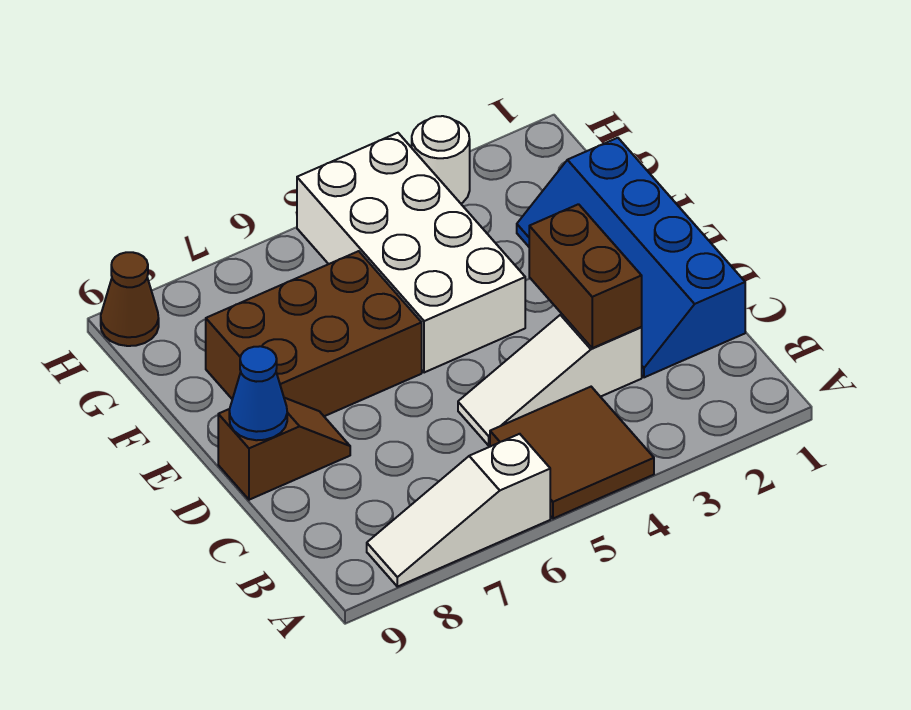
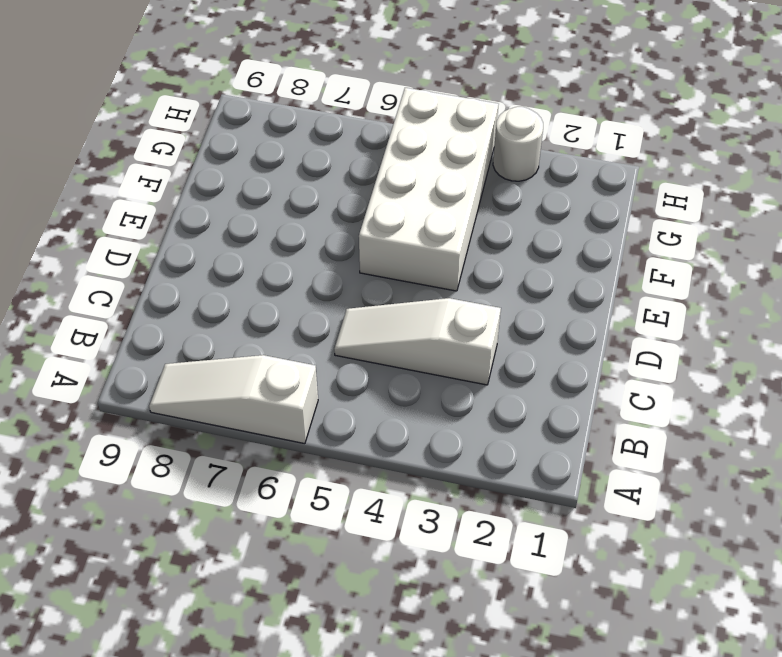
none -> brown 2x2 tile [490,387,654,519]
none -> blue 2x4 slope [517,138,745,377]

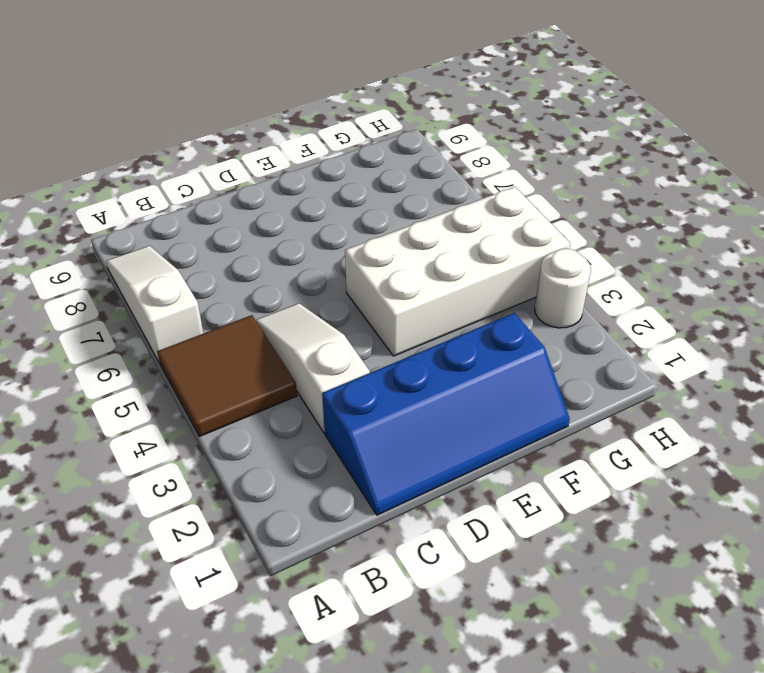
blue 2x4 slope [322,313,570,515] -> blue 2x4 slope turned to [517,138,745,377]
none -> brown 1x2 slope [218,398,350,500]
none -> brown 2x3 brick [206,251,422,416]

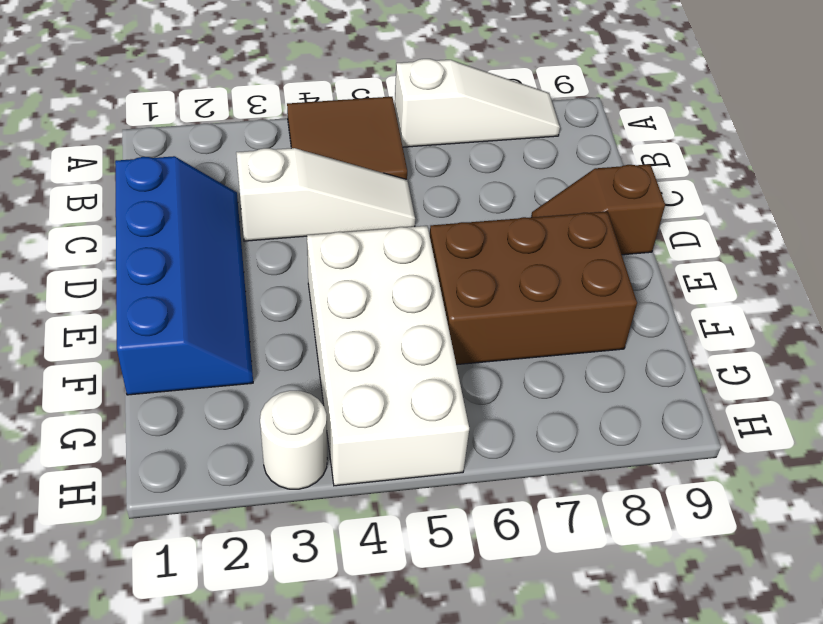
none -> brown 1x1 cone [101,252,159,346]
none -> brown 1x2 brick [529,204,642,348]

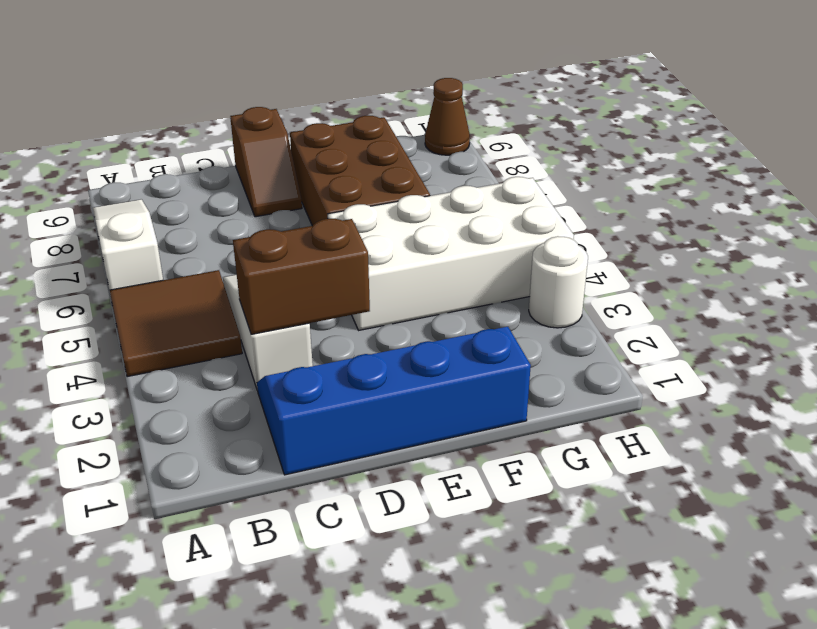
none -> blue 1x1 cone [229,346,287,440]

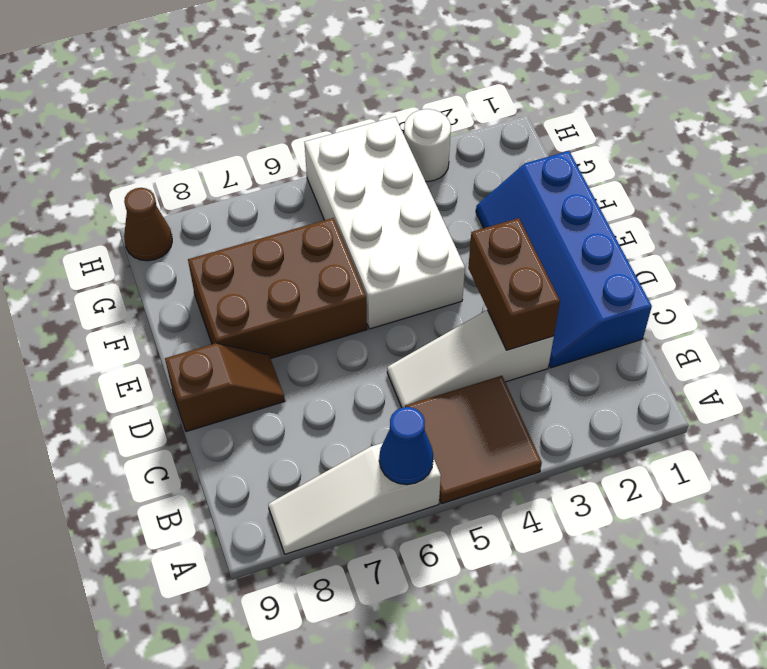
blue 1x1 cone [379,407,433,485] -> blue 1x1 cone moved to [229,346,287,440]

